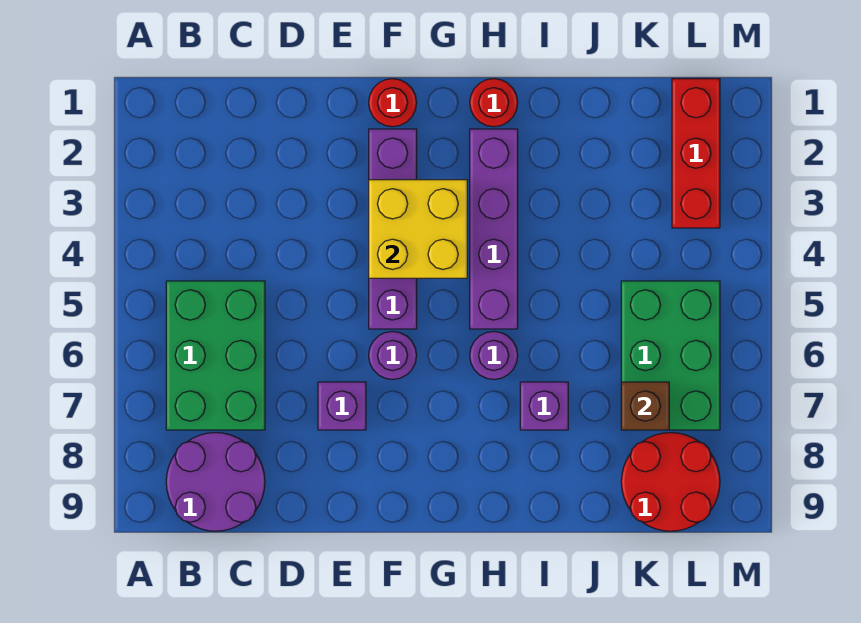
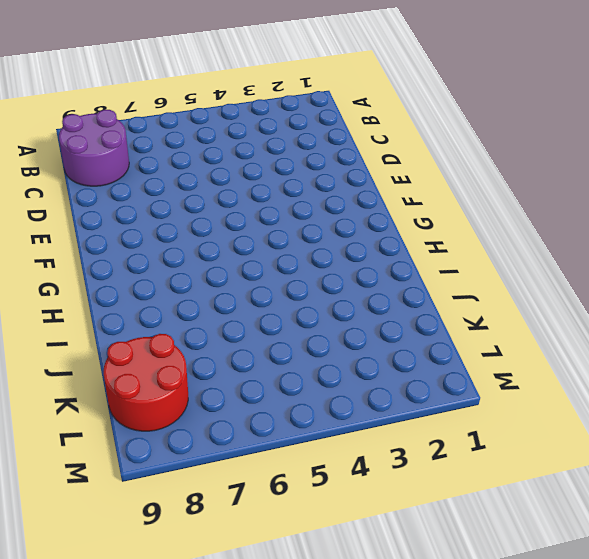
none -> green 2x3 brick [166,281,265,430]
none -> purple 1x1 brick [318,382,366,430]
none -> red 1x1 round brick [369,79,417,127]

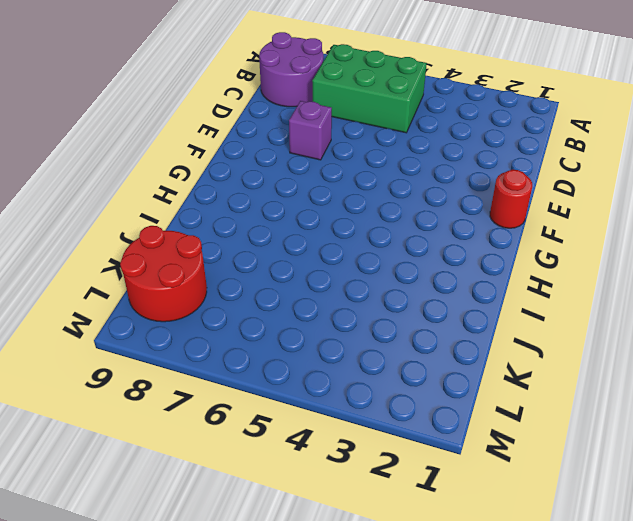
none -> purple 1x4 brick [369,129,417,329]
none -> purple 1x1 round brick [369,331,417,380]
none -> red 1x1 round brick [470,79,518,127]

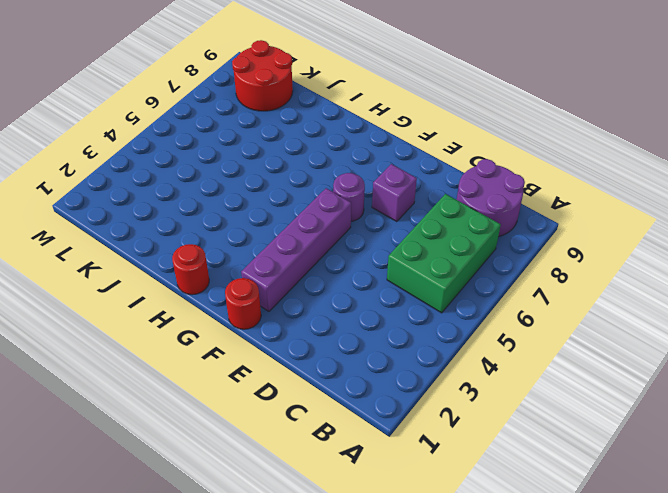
none -> purple 1x4 brick [470,129,518,329]
none -> purple 1x1 round brick [470,331,518,380]
none -> purple 1x1 brick [520,382,568,430]

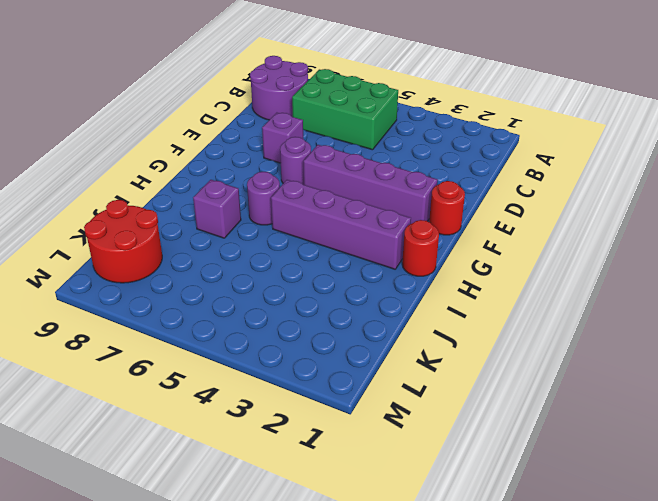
none -> green 2x3 brick [621,281,720,430]
none -> red 1x3 brick [672,79,720,228]
none -> yellow 2x2 brick [369,180,467,278]

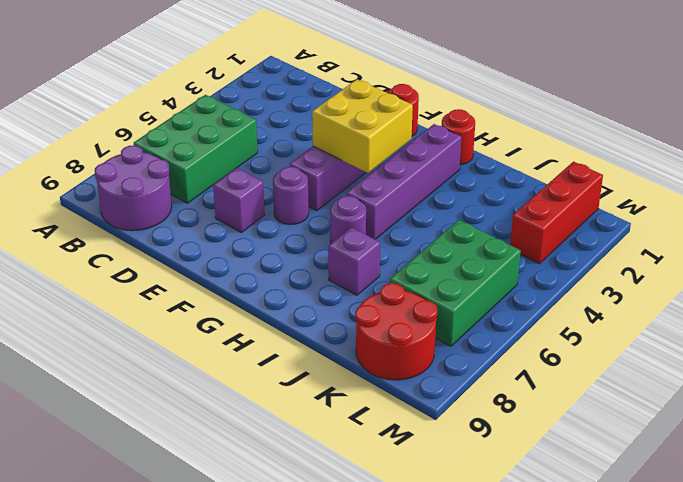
none -> brown 1x1 brick [621,382,669,430]

